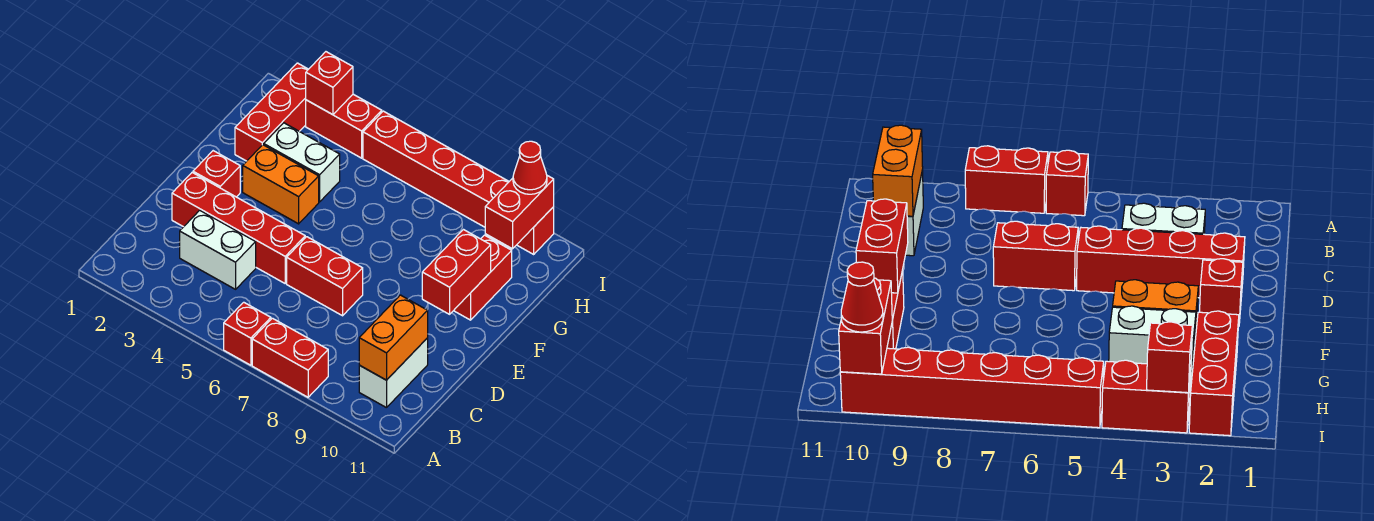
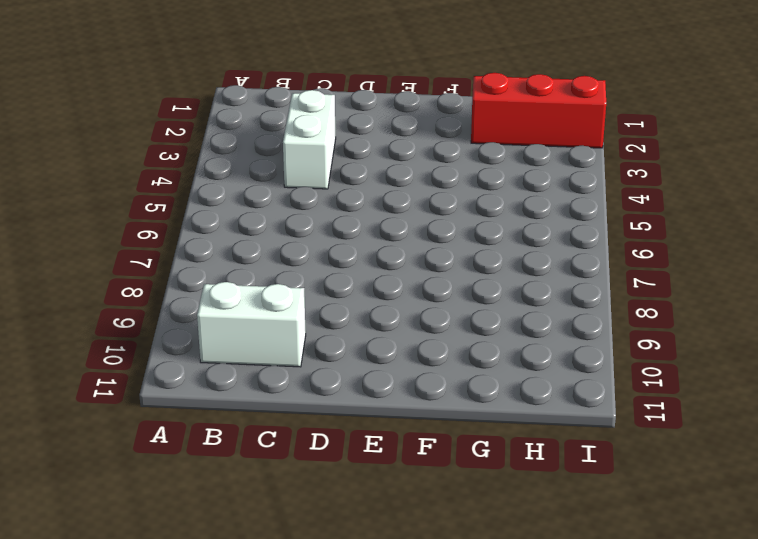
none -> red 1x1 brick [224,302,271,365]
none -> red 1x2 brick [252,318,328,397]
none -> red 1x4 brick [172,173,305,283]

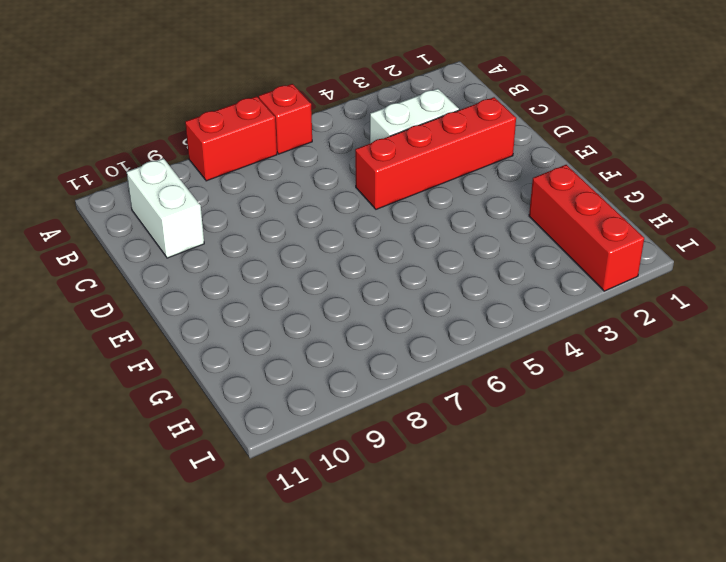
none -> red 1x2 brick [287,237,363,316]
none -> red 1x1 brick [193,151,240,197]
none -> orange 1x2 brick [243,145,319,224]

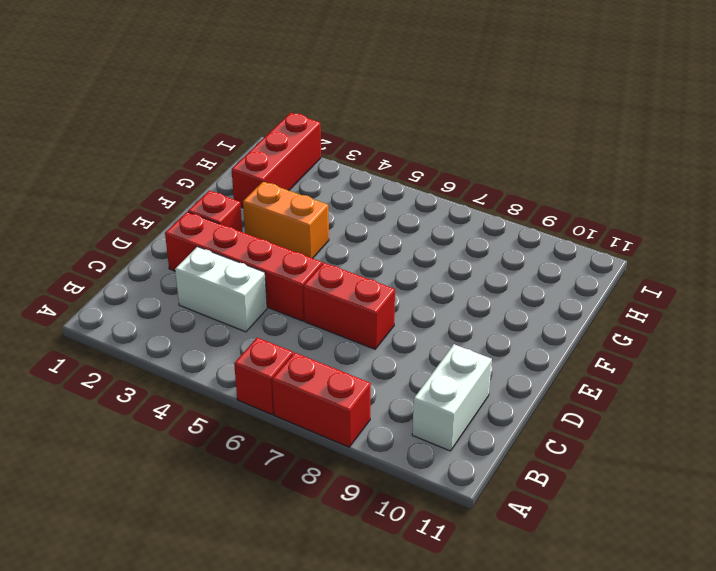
none -> red 1x2 brick [454,235,512,320]
none -> white 1x2 brick [264,123,340,202]
none -> red 1x2 brick [306,94,382,158]

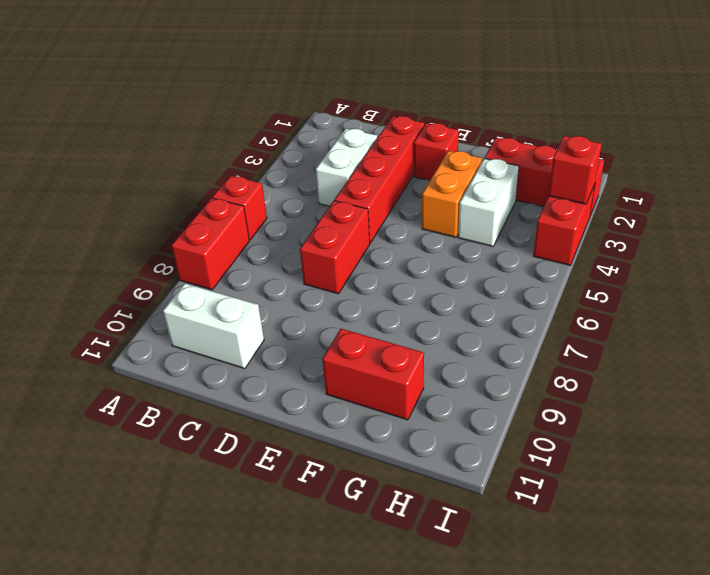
none -> red 1x6 brick [363,111,554,254]
none -> orange 1x2 brick [359,295,428,380]
none -> red 1x2 brick [422,230,491,314]

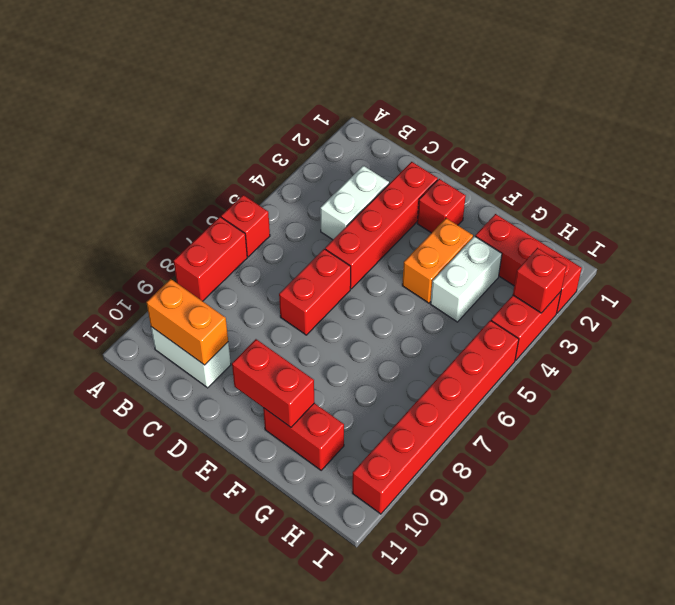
none -> red 1x2 brick [485,176,554,249]
none -> red 1x1 cone [513,141,547,194]

